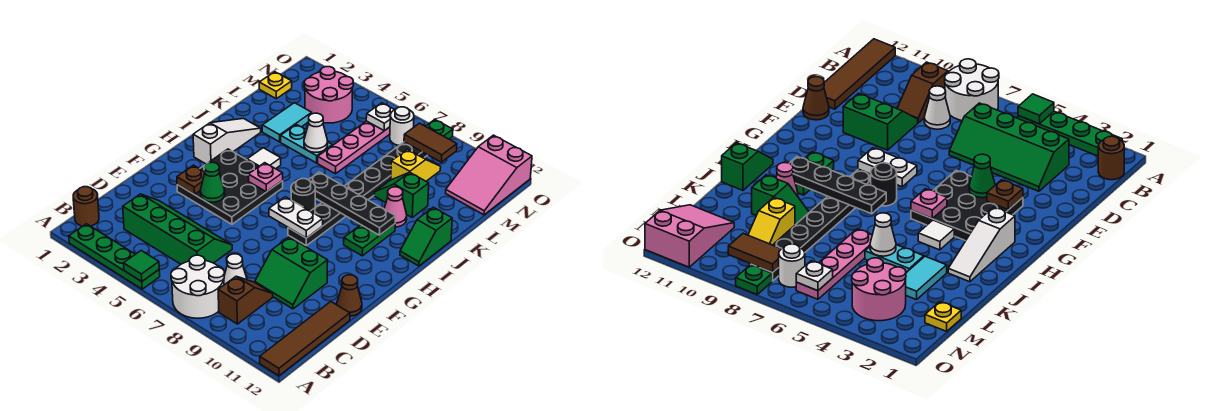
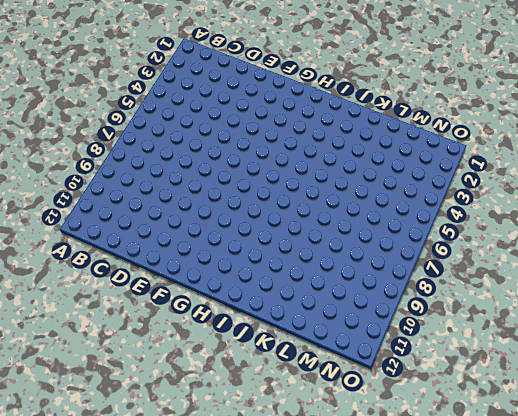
none -> green 1x4 plate [69,224,160,289]
none -> white 2x2 round brick [171,255,224,318]
none -> brown 1x4 tile [260,302,350,376]
none -> brown 1x1 round brick [73,187,99,226]

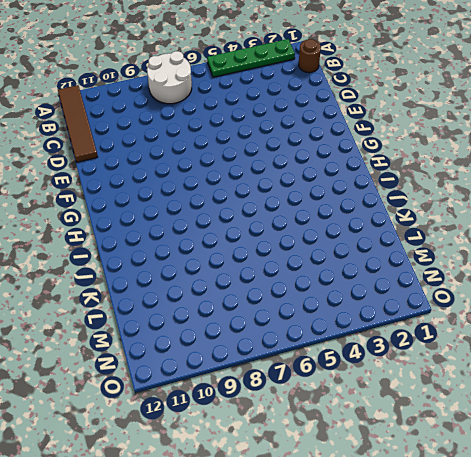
none -> brown 1x2 slope [218,277,273,324]
none -> green 2x4 slope [123,194,232,264]
none -> white 1x1 cone [224,254,247,285]
none -> green 2x2 slope [255,237,328,309]

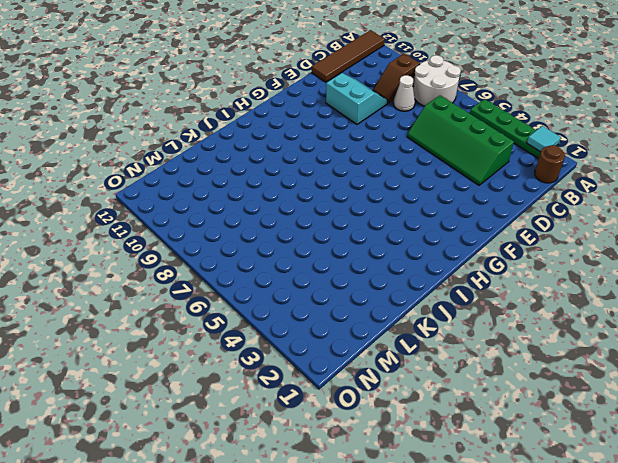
cyan 1x1 tile [527,126,561,152] -> none
cyan 2x2 slope [326,73,388,124] -> green 2x2 slope [255,237,328,309]
none -> brown 1x1 cone [337,275,362,316]
none -> black 3x3 plate [177,149,283,224]
none -> black 1x8 plate [288,142,427,246]
none -> white 1x3 slope [193,119,261,164]

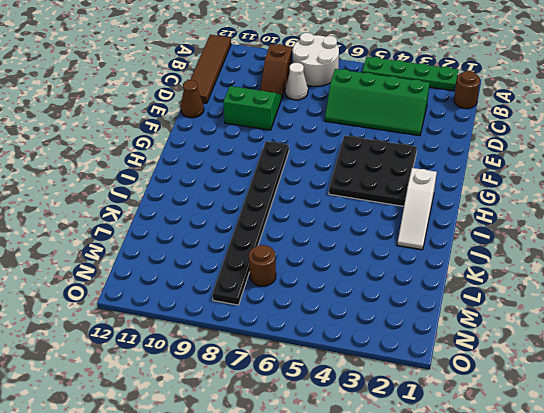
brown 1x1 round brick [249,245,276,286] -> none
none -> black 1x1 round brick [291,179,315,211]
none -> green 1x2 plate [344,224,395,256]
none -> white 1x1 tile [247,148,281,169]
none -> green 1x2 slope [400,207,452,266]

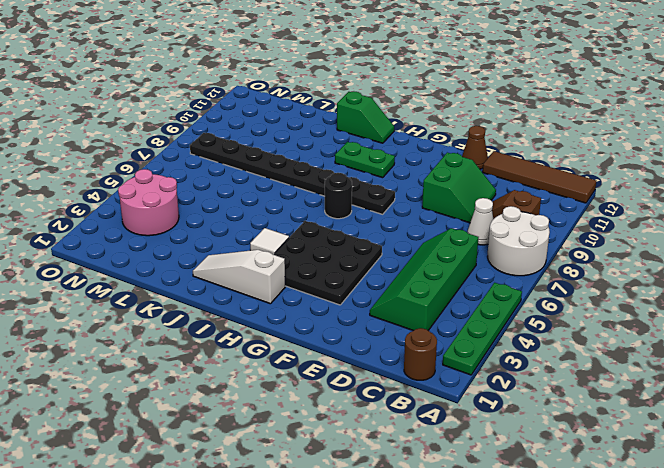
none -> pink 1x1 cone [384,187,407,227]
none -> cyan 1x2 tile [262,103,312,142]
none -> cyan 1x2 plate [281,124,332,163]
none -> pink 1x4 plate [318,121,390,174]

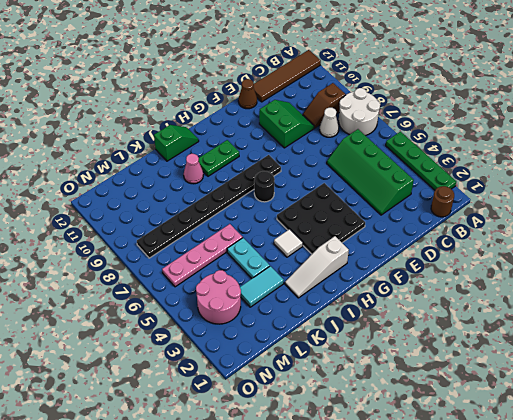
none -> green 1x2 slope [374,172,429,217]
none -> yellow 1x2 slope [391,149,441,181]
none -> yellow 1x1 plate [259,72,292,99]
none -> pink 2x3 slope [446,135,532,215]

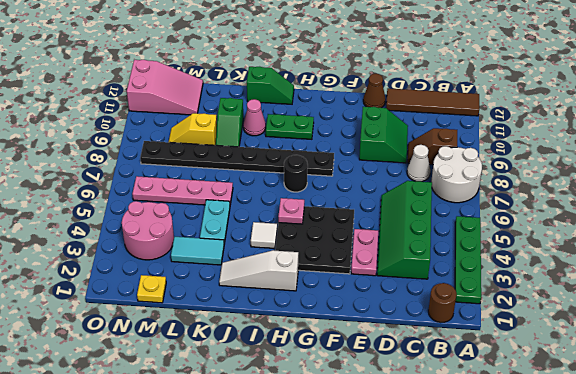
pink 1x2 plate [351,229,378,276] -> none
none -> white 1x1 round brick [390,107,414,145]
none -> green 1x1 plate [426,120,453,139]
none -> green 1x1 tile [124,251,159,281]
none -> brown 1x1 plate [177,165,205,195]

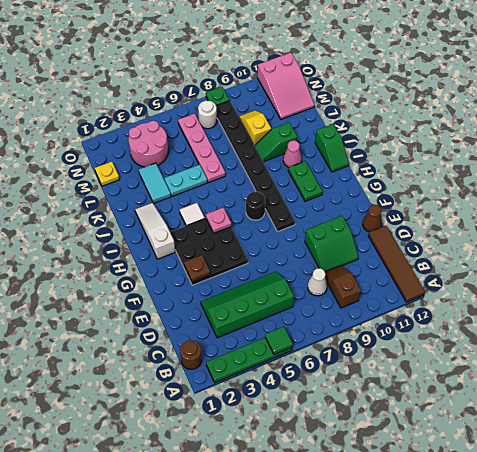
none -> white 2x2 round brick [171,255,224,318]
none -> green 1x1 cone [200,162,225,202]
none -> white 1x2 plate [269,197,323,238]
none -> black 1x4 plate [309,172,396,235]

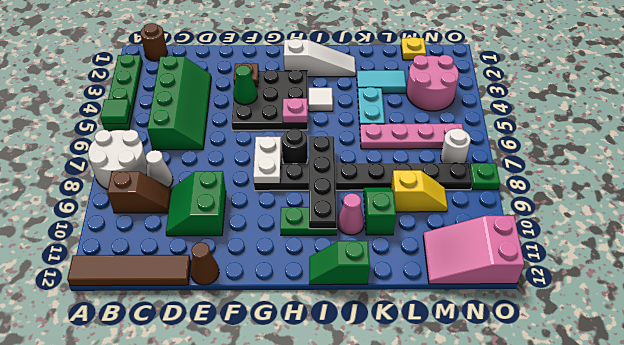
none -> white 1x1 cone [304,113,328,152]
none -> white 1x1 plate [366,103,394,131]
none -> brown 1x2 tile [404,123,457,162]

